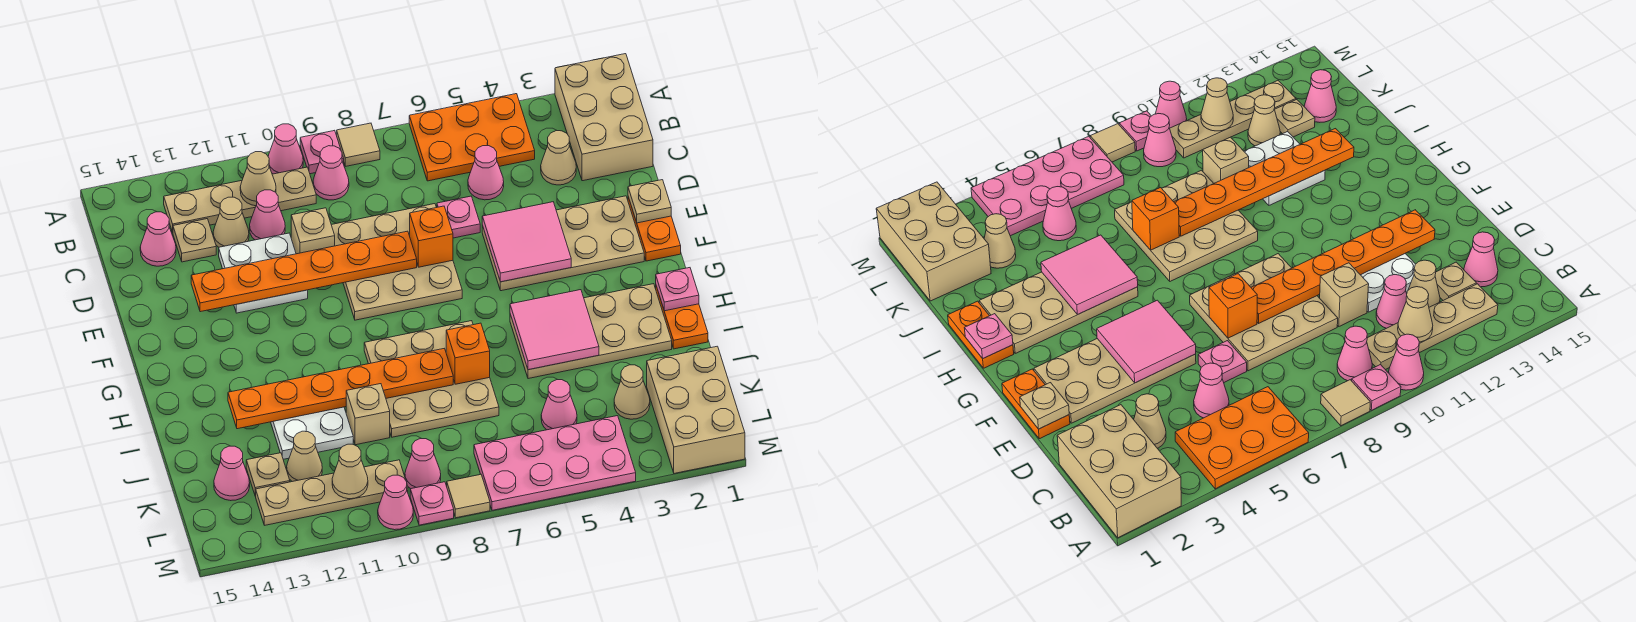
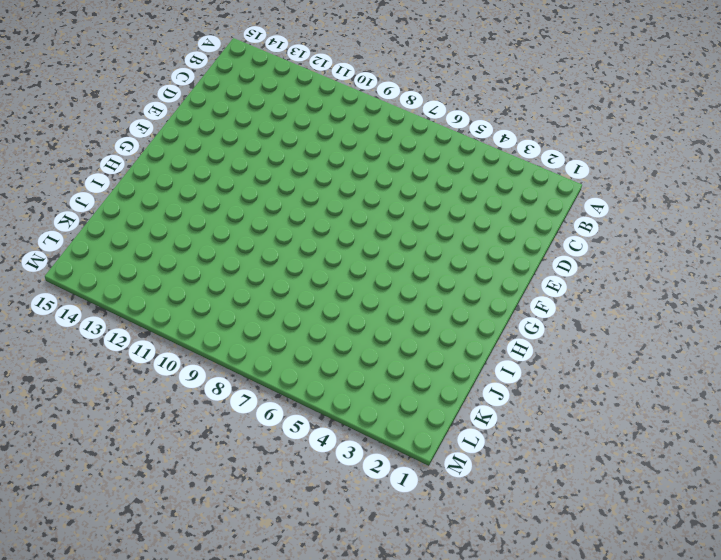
none -> tan 2x3 brick [555,54,653,181]
none -> orange 2x3 plate [409,94,535,181]
none -> tan 1x1 tile [337,123,380,166]
none -> pink 1x1 plate [300,130,344,174]

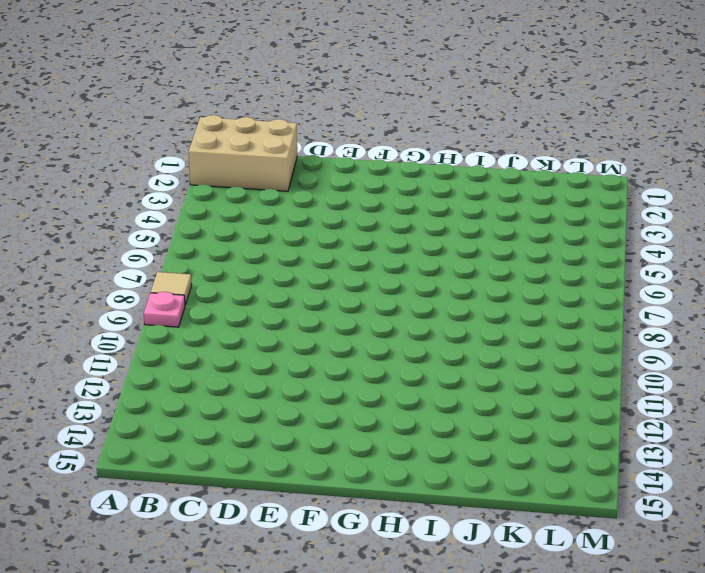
none -> orange 2x3 plate [409,94,535,181]
none -> pink 1x1 cone [268,124,303,174]
none -> pink 1x1 cone [313,146,349,200]
none -> tan 1x4 plate [164,167,316,232]

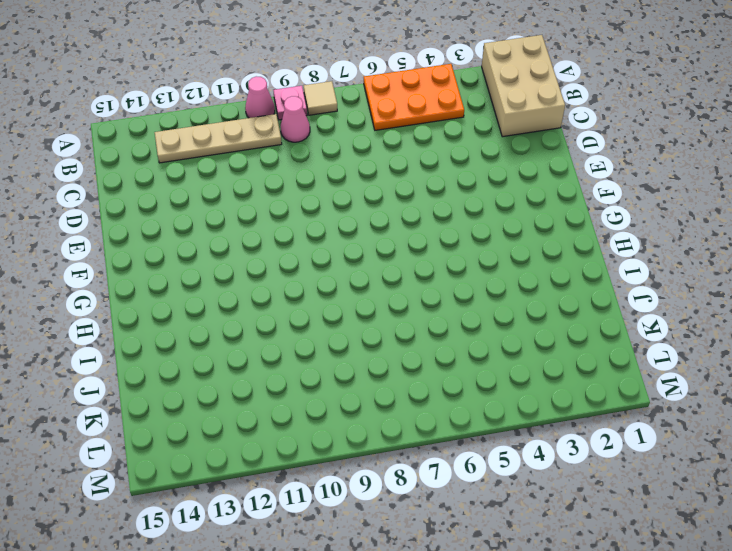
none -> tan 1x1 cone [541,131,576,185]
none -> pink 1x1 cone [468,145,504,200]
none -> pink 1x1 cone [250,190,285,240]
none -> tan 1x1 cone [213,197,249,247]

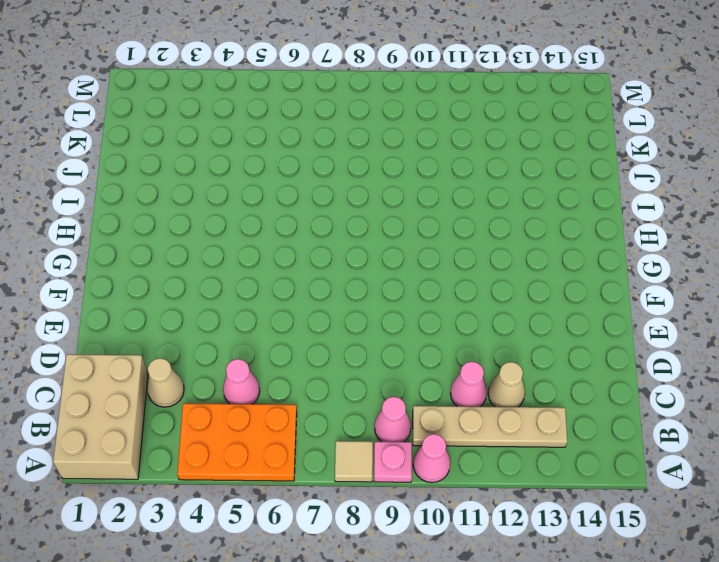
none -> tan 1x1 plate [173,219,216,262]
none -> pink 1x1 cone [140,212,176,266]
none -> pink 1x1 plate [437,196,480,238]
none -> tan 3x3 plate [332,204,462,320]

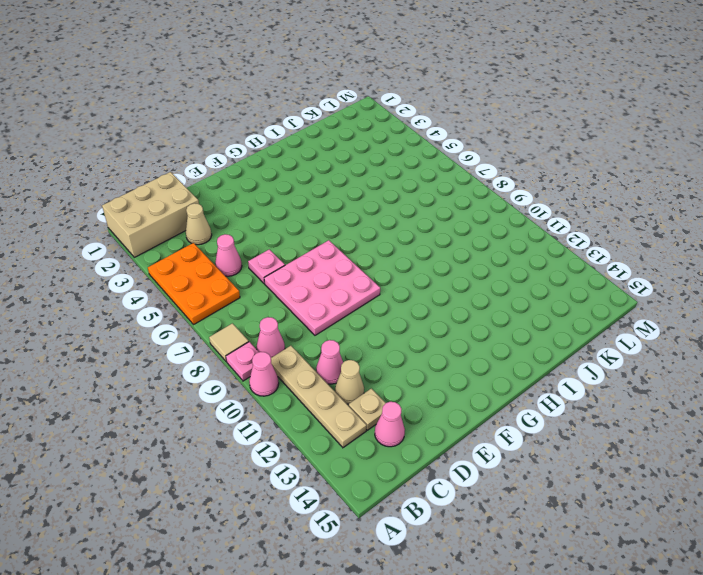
pink 3x3 plate [264,240,380,335] -> tan 3x3 plate [332,204,462,320]
none -> tan 1x1 brick [291,208,335,254]
none -> white 2x2 plate [219,233,308,313]
none -> orange 1x2 plate [628,197,681,261]
none -> tan 2x4 plate [482,196,644,291]

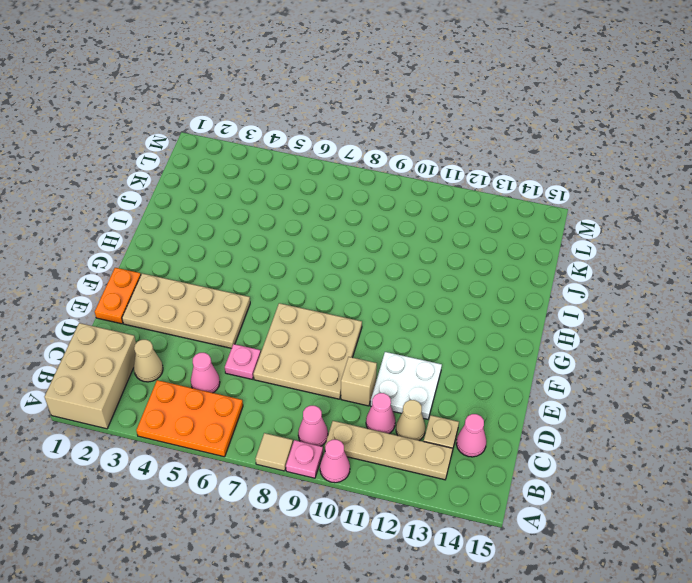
none -> orange 1x2 plate [656,286,708,349]
none -> tan 2x4 plate [510,284,672,379]
none -> tan 3x3 plate [364,321,499,437]
none -> white 2x2 plate [271,407,353,459]

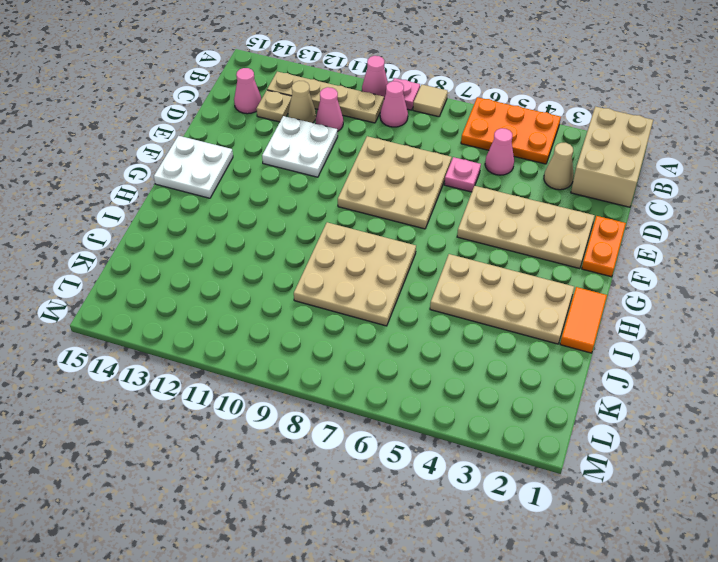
white 2x2 plate [154,136,233,198] -> white 2x2 plate moved to [271,407,353,459]
orange 1x2 tile [560,287,607,353] -> orange 1x2 plate [656,286,708,349]
none -> tan 1x1 brick [291,208,335,254]
none -> tan 1x1 brick [346,384,390,445]
none -> tan 2x3 brick [647,346,745,473]
none -> tan 1x1 cone [614,365,650,419]

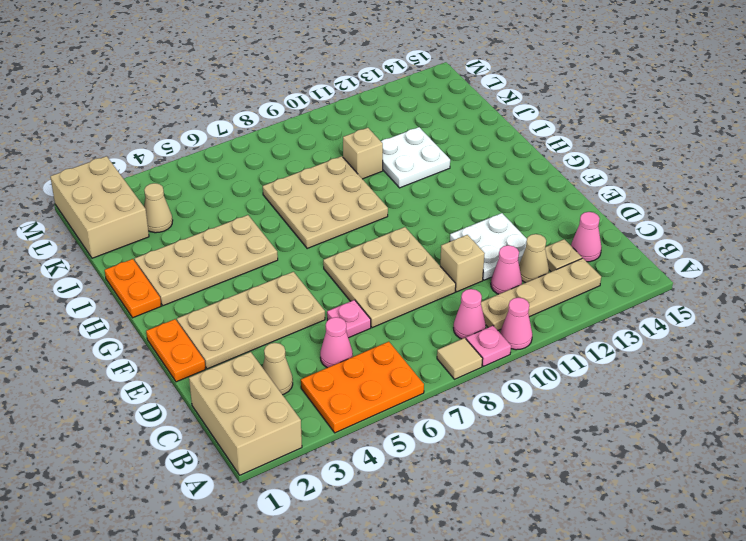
none -> pink 1x1 cone [541,380,577,430]
none -> tan 1x1 cone [287,431,322,482]
none -> tan 1x1 plate [246,453,290,496]
none -> pink 1x1 cone [214,446,250,501]

